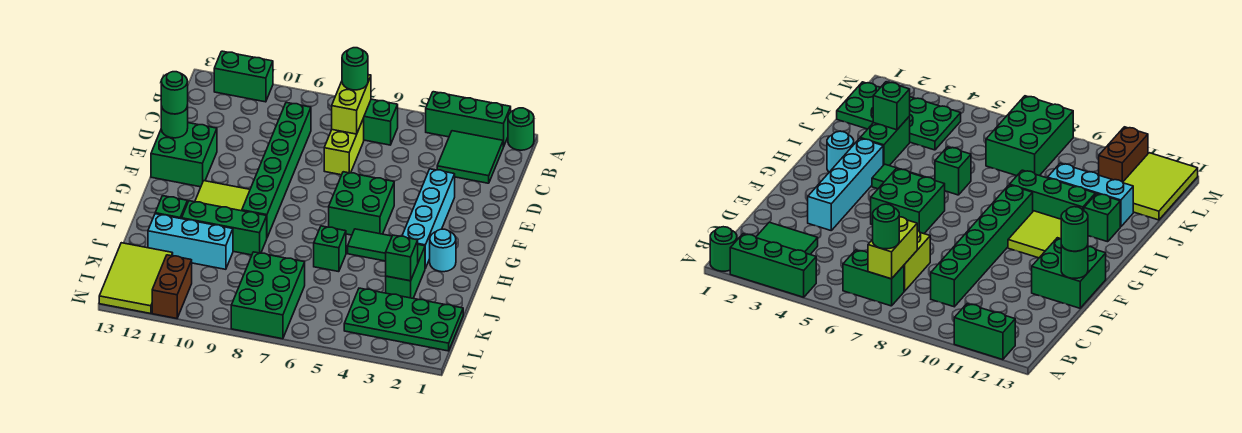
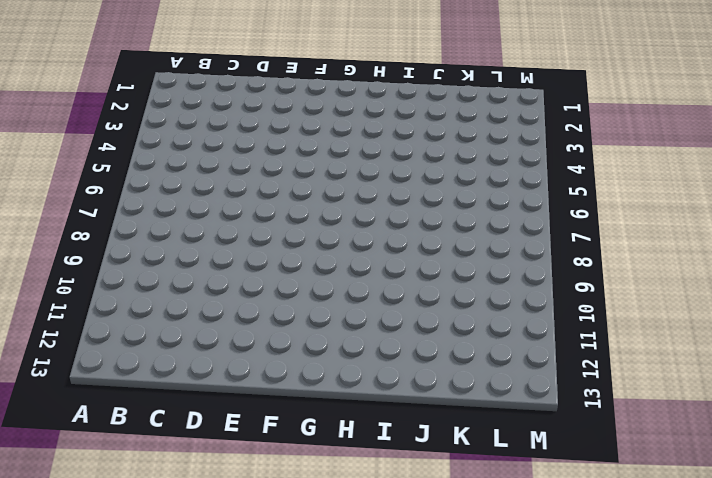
none -> green 1x1 round brick [508,108,534,150]
none -> green 1x3 brick [426,92,511,147]
none -> green 1x2 brick [214,51,273,102]

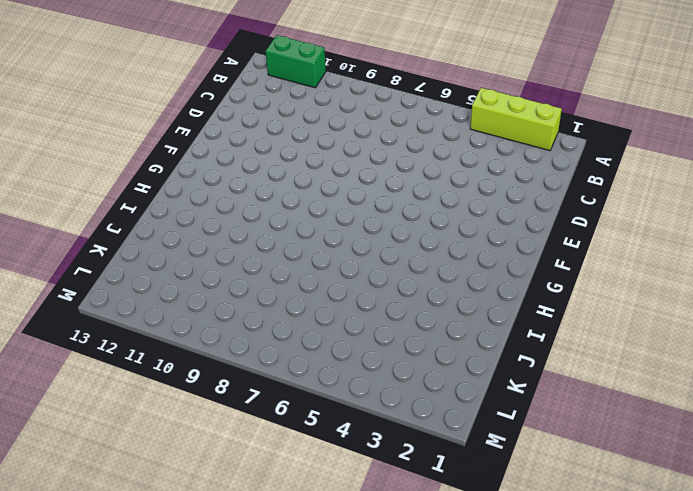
lime 1x3 brick [470,88,562,150] -> green 1x3 brick [426,92,511,147]
none -> green 1x1 round brick [508,108,534,150]
none -> green 2x2 tile [437,131,503,183]
none -> green 1x2 brick [364,99,398,145]

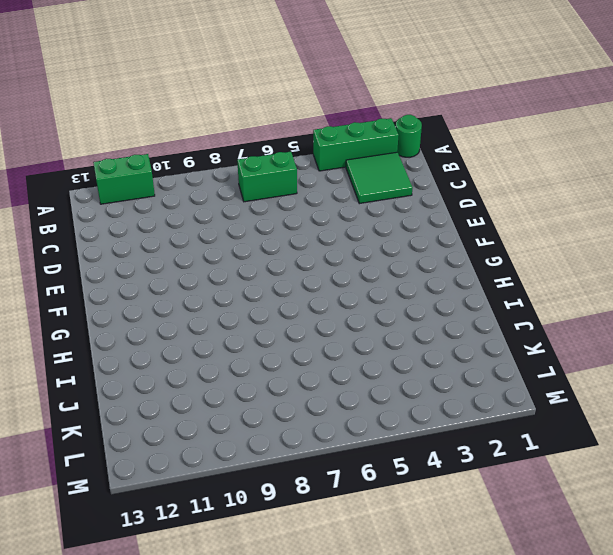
none -> lime 1x2 brick [324,118,364,175]
none -> green 1x6 brick [242,103,311,237]
none -> cyan 1x4 brick [402,169,455,268]

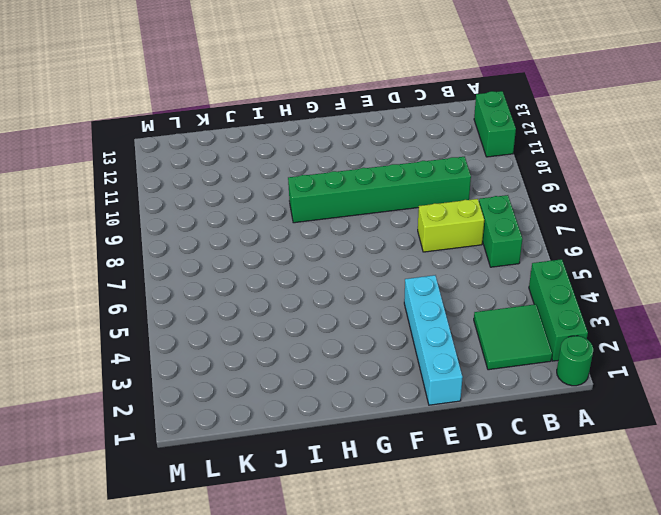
cyan 1x4 brick [404,275,463,405] -> cyan 1x4 brick turned to [402,169,455,268]
none -> green 2x2 brick [151,123,217,187]
none -> green 2x2 brick [329,172,394,235]
none -> lime 2x2 tile [195,181,250,211]

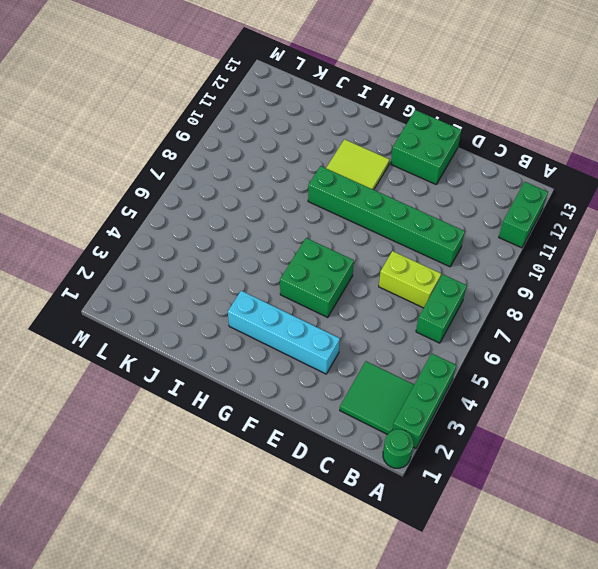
none -> cyan 1x1 round brick [430,229,456,272]
none -> green 1x2 tile [348,229,392,261]
none -> green 1x2 brick [386,245,425,298]

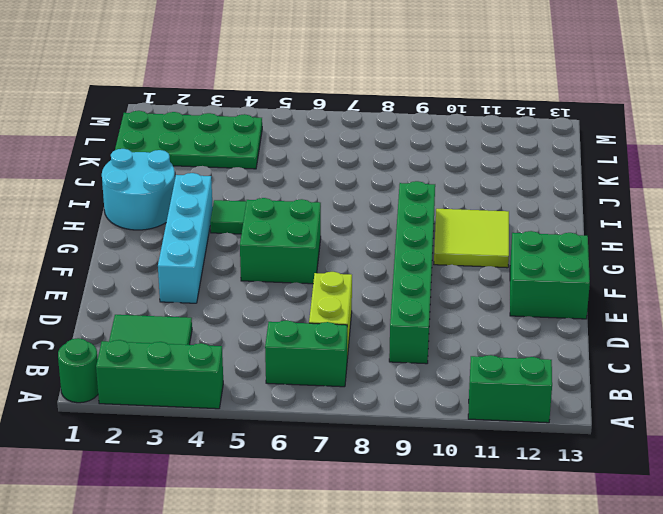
cyan 2x2 round brick [102,149,175,230] -> cyan 1x1 round brick [430,229,456,272]
none -> green 1x2 brick [386,245,425,298]
none -> green 1x1 brick [314,226,346,272]
none -> green 1x3 brick [182,201,267,255]

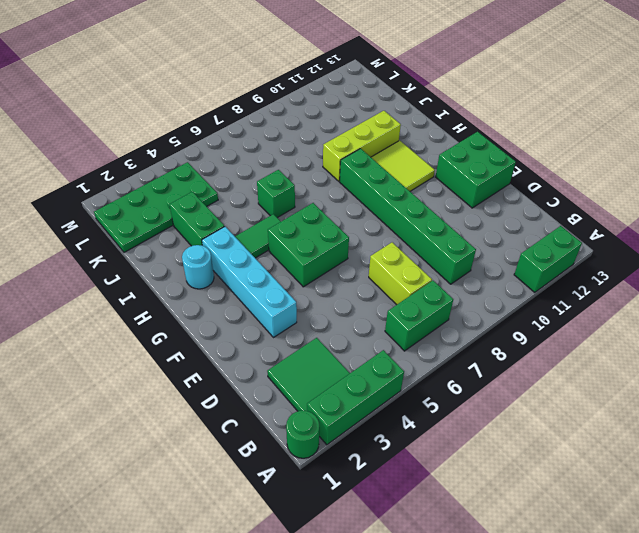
lime 1x3 brick [323,111,401,181] -> green 1x3 brick [182,201,267,255]
none -> green 1x1 brick [155,196,187,219]
none -> cyan 1x3 brick [148,214,233,269]
none -> green 2x3 brick [231,252,305,339]

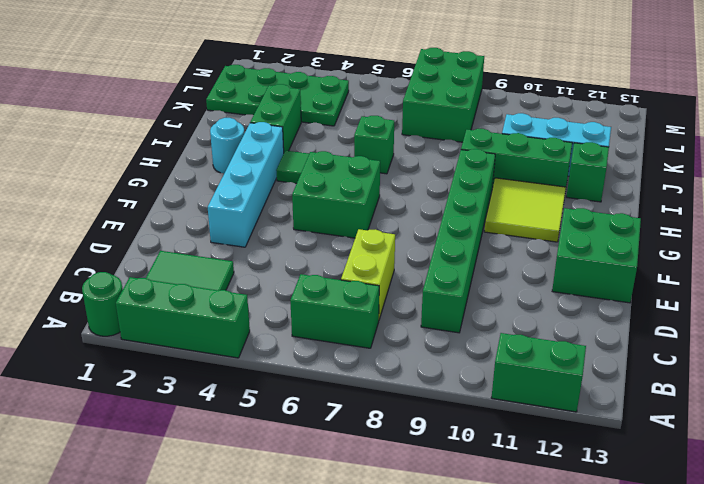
none -> lime 2x3 tile [99,243,173,314]
none -> brown 1x2 brick [152,255,192,319]
none -> lime 1x2 brick [332,75,371,134]

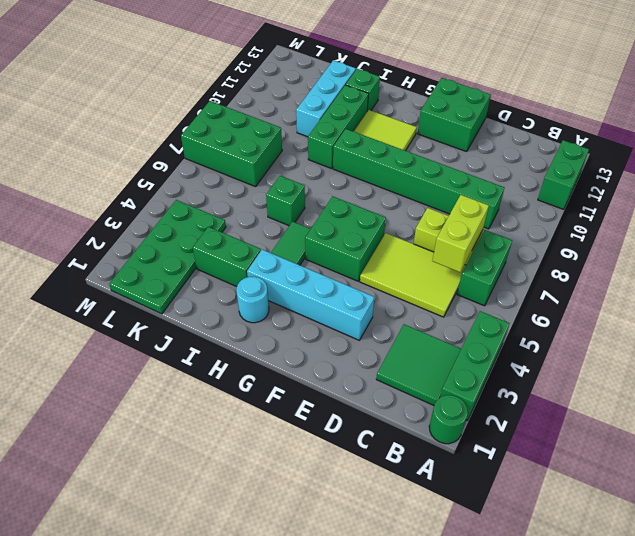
lime 2x3 tile [360,233,466,317] -> lime 2x3 tile moved to [99,243,173,314]
lime 1x2 brick [432,195,489,272] -> lime 1x2 brick turned to [332,75,371,134]
none -> brown 1x2 brick [152,255,192,319]
none -> green 1x1 round brick [161,105,188,138]
none -> green 1x1 brick [386,235,418,281]

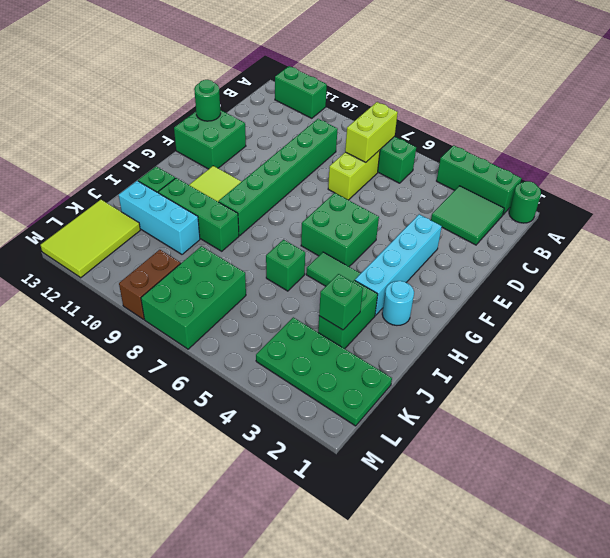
brown 1x2 brick [119,250,181,319] -> brown 1x2 brick moved to [152,255,192,319]
none -> green 1x1 round brick [342,48,368,90]
none -> green 1x1 round brick [161,72,188,114]

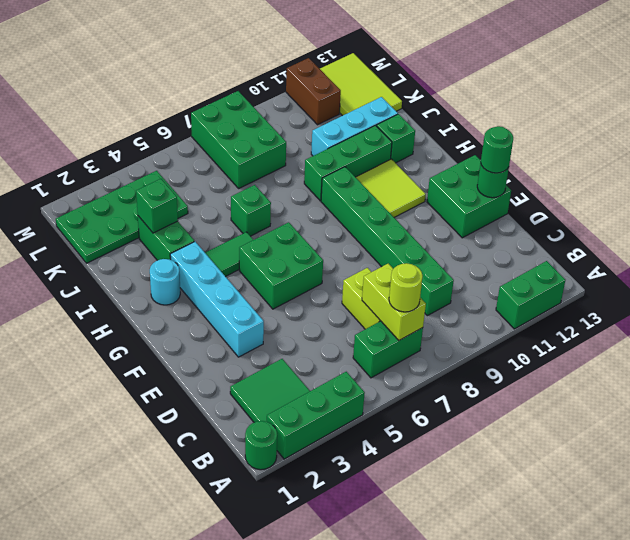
lime 1x1 round brick [389,263,423,312] -> green 1x1 round brick [342,48,368,90]

